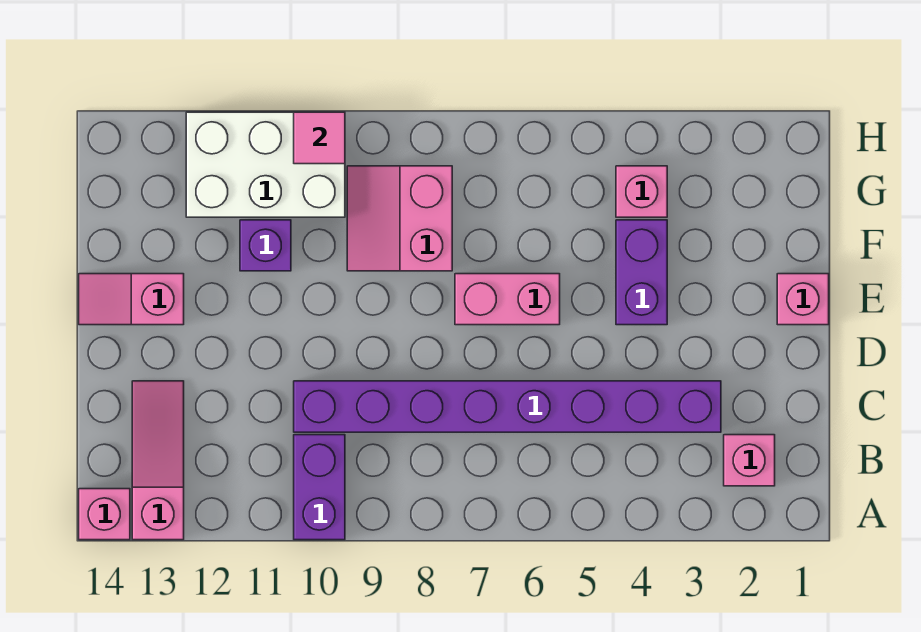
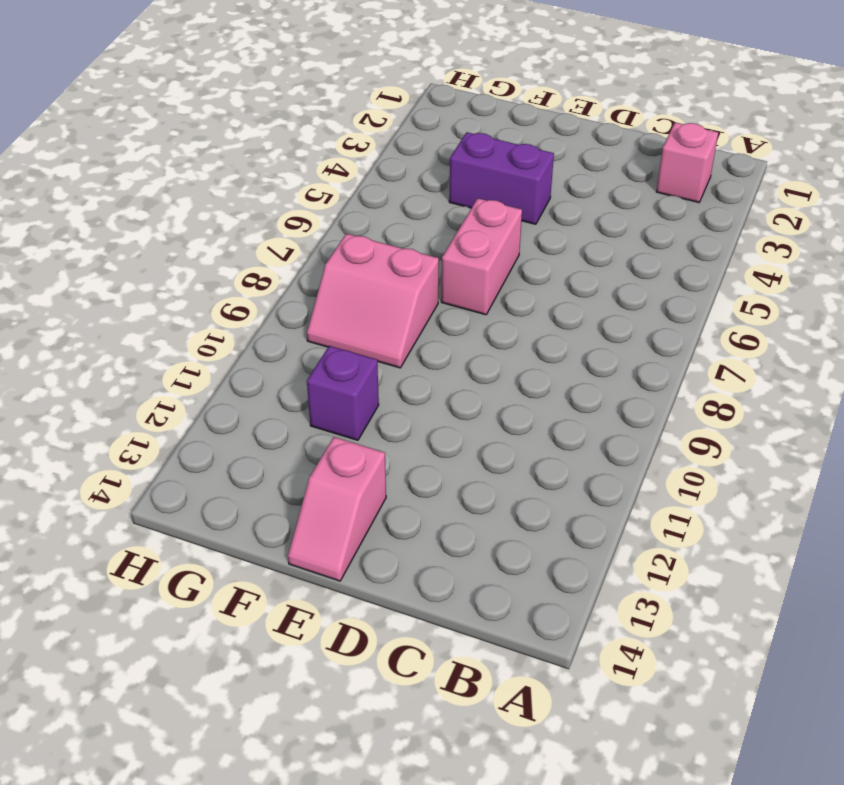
none -> purple 1x2 brick [294,435,345,540]
none -> pink 1x3 slope [132,381,184,540]
none -> pink 1x1 brick [79,489,130,540]

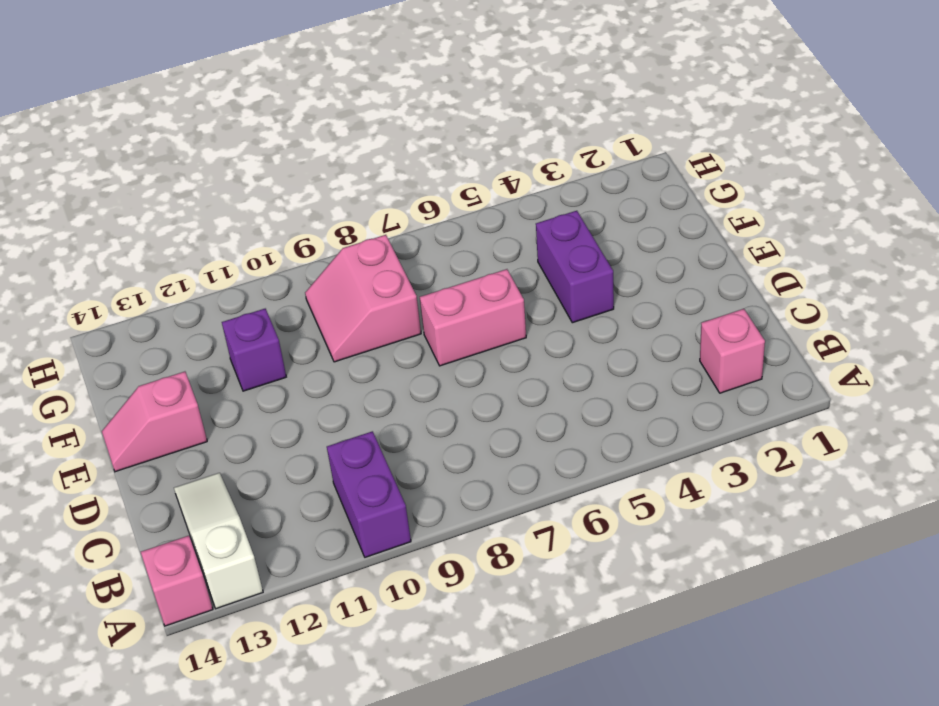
white 1x3 slope [174,473,263,609] -> pink 1x3 slope [132,381,184,540]
none -> purple 1x8 brick [294,381,721,432]
none -> pink 1x1 brick [777,274,829,325]
none -> pink 1x1 brick [616,166,667,217]

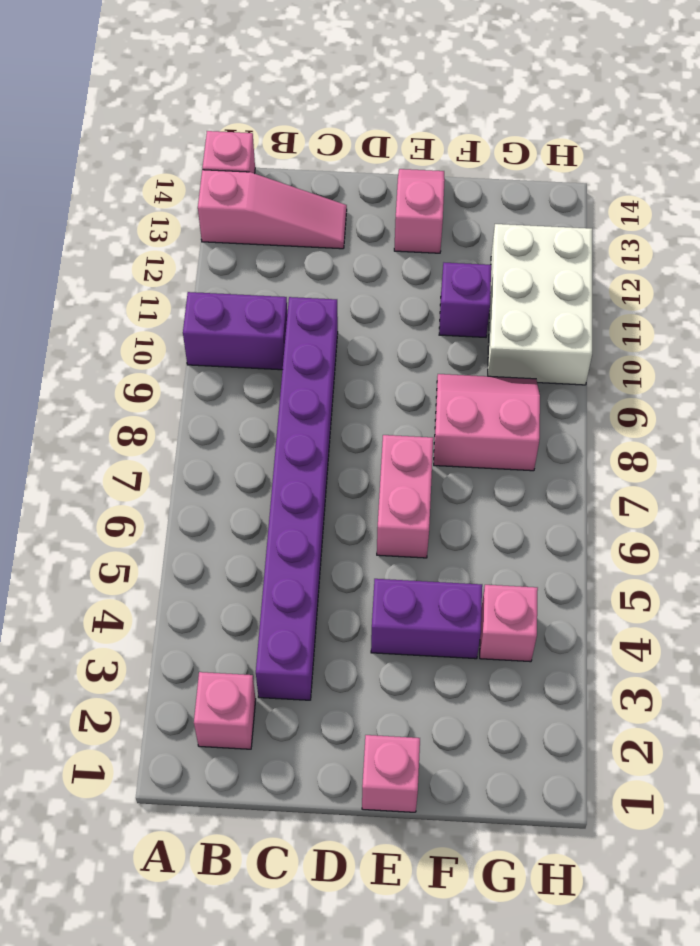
none -> pink 1x1 tile [294,112,345,164]

